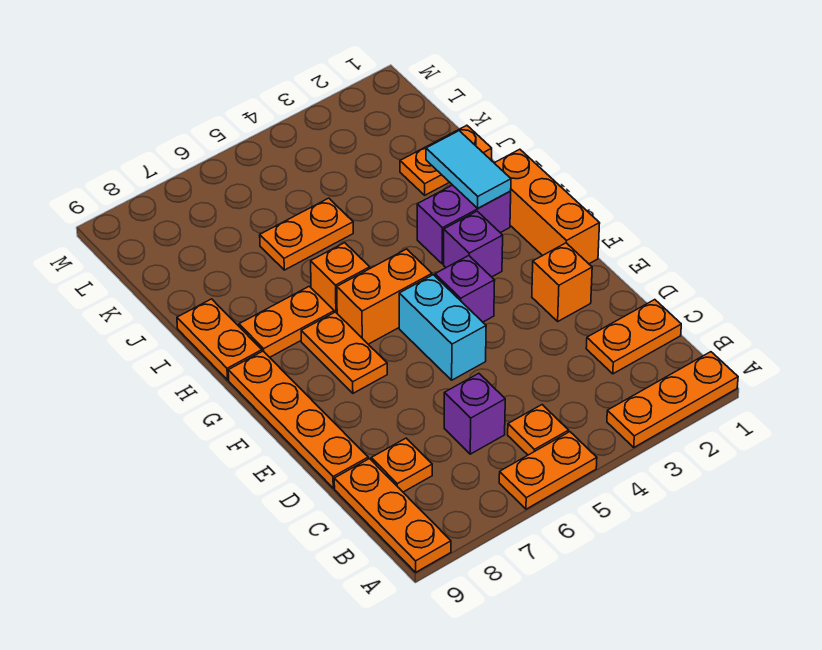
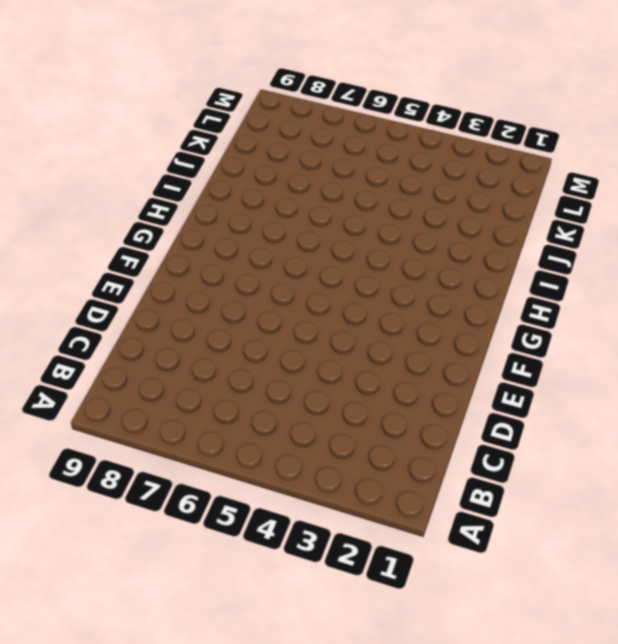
none -> orange 1x3 plate [607,352,738,447]
none -> orange 1x2 plate [499,432,597,509]
none -> orange 1x3 plate [334,459,451,572]

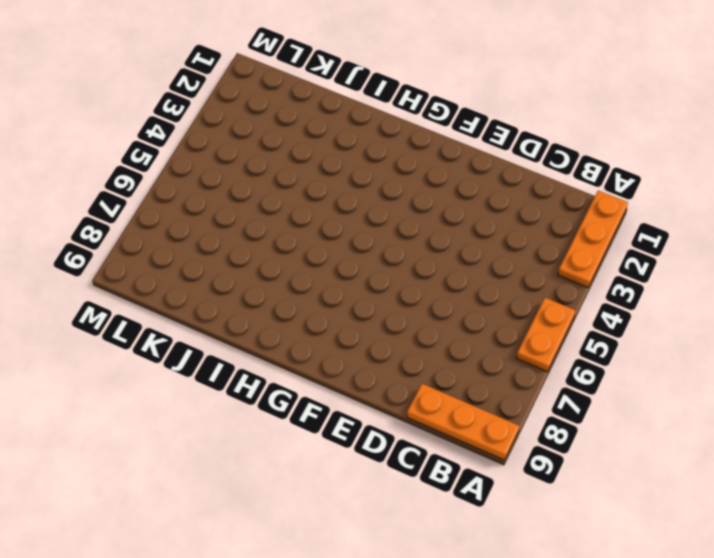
none -> orange 1x1 plate [508,405,569,455]
none -> orange 1x2 plate [586,300,681,374]
none -> purple 1x1 brick [444,373,505,454]

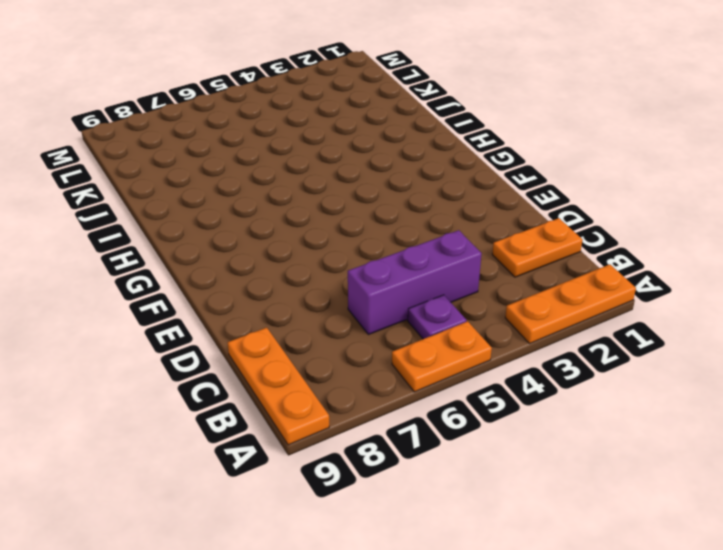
purple 1x1 plate [408,295,467,339] -> orange 1x1 plate [508,405,569,455]
purple 1x3 brick [348,230,482,335] -> purple 1x1 brick [444,373,505,454]
none -> orange 1x1 plate [371,438,432,492]
none -> orange 1x4 plate [228,351,368,488]
none -> orange 1x1 brick [532,243,592,321]

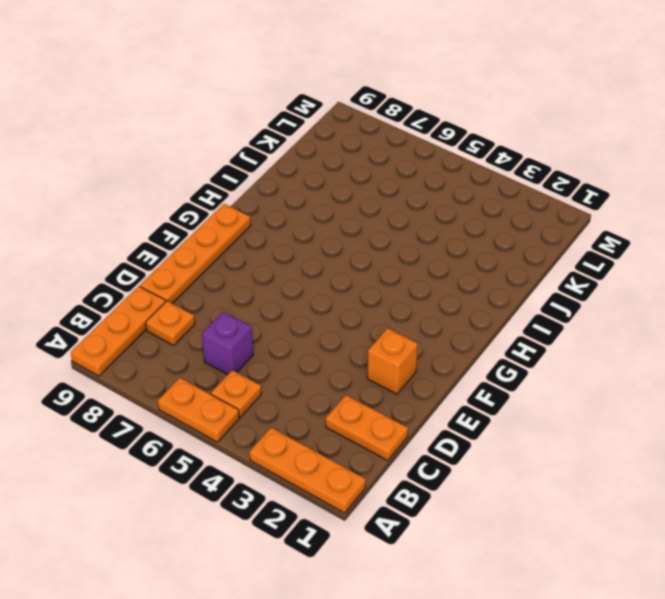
none -> cyan 1x2 brick [399,275,486,380]
none -> orange 1x3 brick [495,149,600,264]
none -> purple 1x1 brick [435,256,495,322]

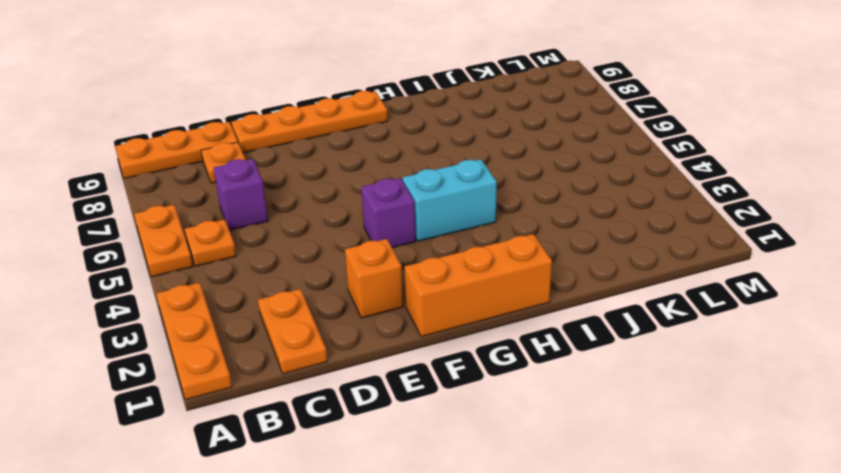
cyan 1x2 brick [403,159,497,241] -> cyan 1x2 brick moved to [399,275,486,380]
none -> orange 1x2 plate [301,312,387,393]
none -> purple 1x1 brick [444,211,503,277]
none -> orange 1x2 brick [337,249,432,344]

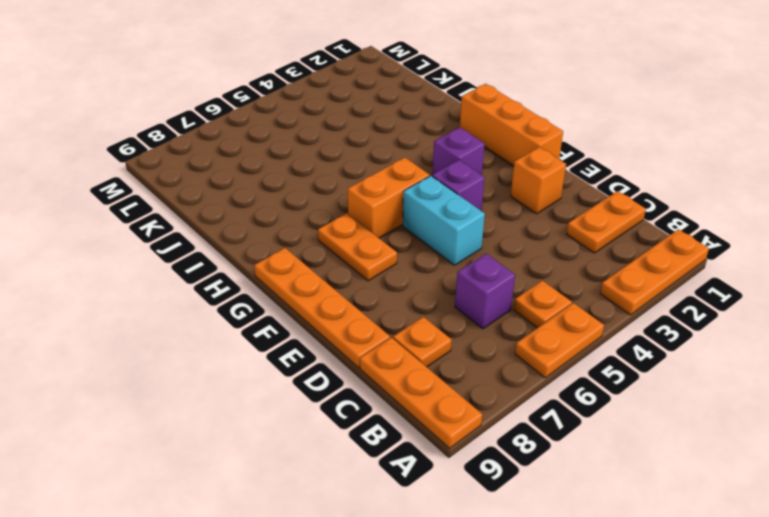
none -> purple 1x2 brick [417,185,511,264]
none -> orange 1x1 brick [311,243,370,313]
none -> orange 1x2 plate [239,286,334,357]

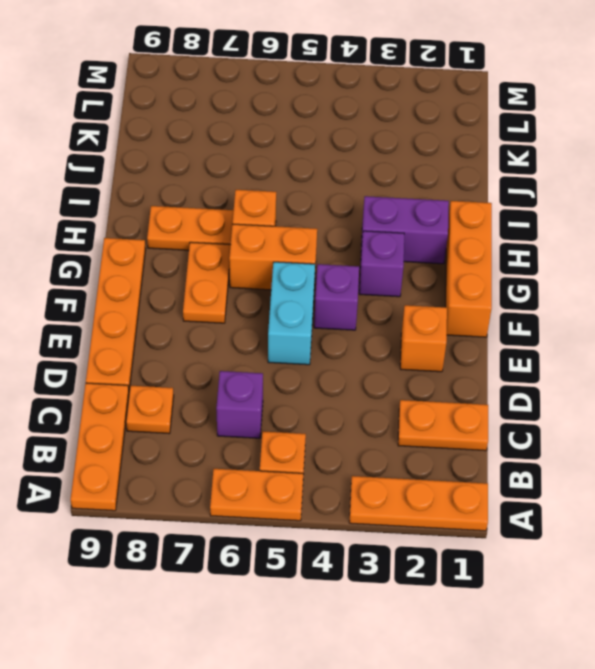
none -> orange 1x2 plate [177,299,262,380]
none -> orange 1x2 plate [400,125,492,195]
none -> orange 1x2 plate [260,198,353,270]

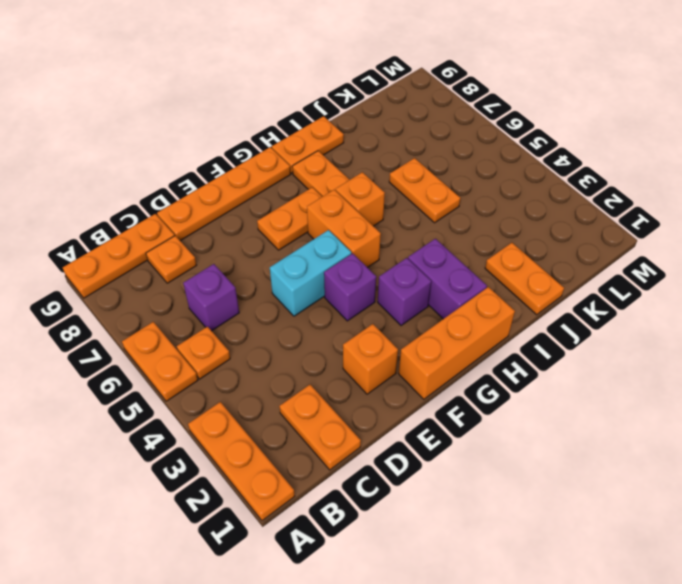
none -> cyan 1x2 tile [426,131,511,208]

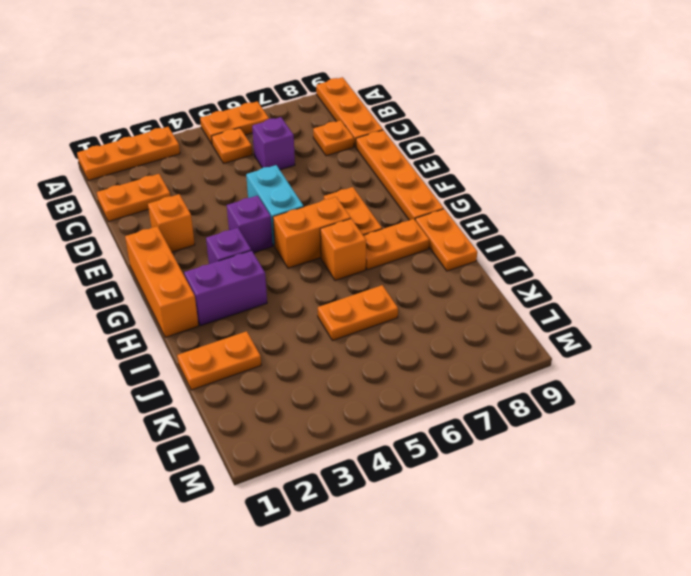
none -> cyan 1x2 tile [426,131,511,208]

